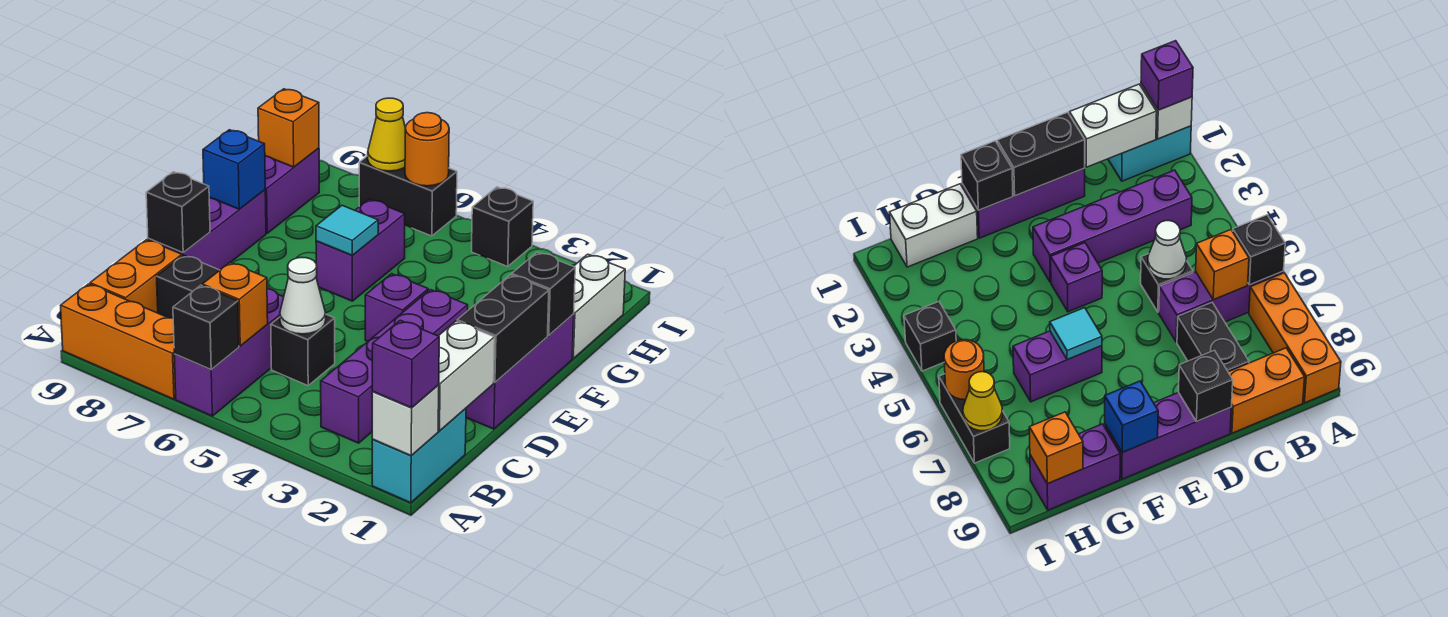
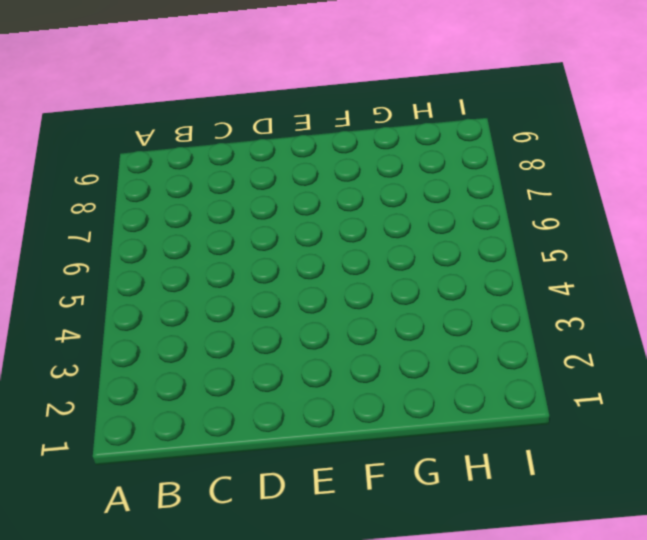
none -> cyan 1x2 brick [372,408,466,503]
none -> purple 1x3 brick [174,289,284,416]
none -> orange 1x3 brick [61,284,176,399]

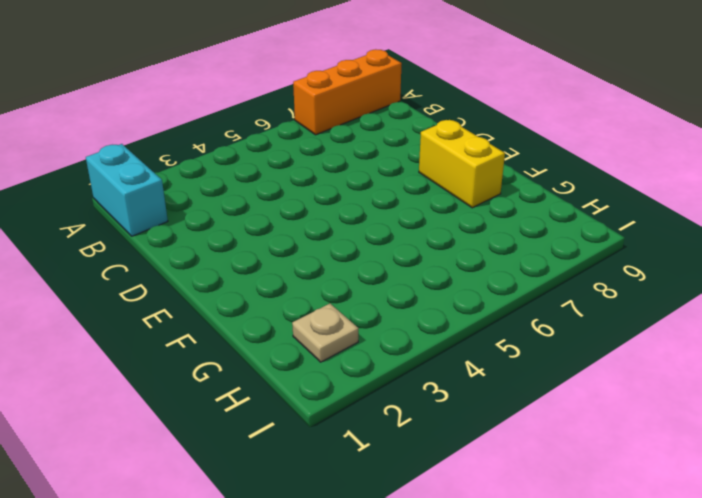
yellow 1x2 brick [419,120,505,208] -> none
tan 1x1 plate [292,304,358,362] -> none
none -> purple 1x3 brick [174,289,284,416]
none -> purple 1x4 brick [321,290,468,443]
none -> orange 1x2 brick [90,240,182,313]

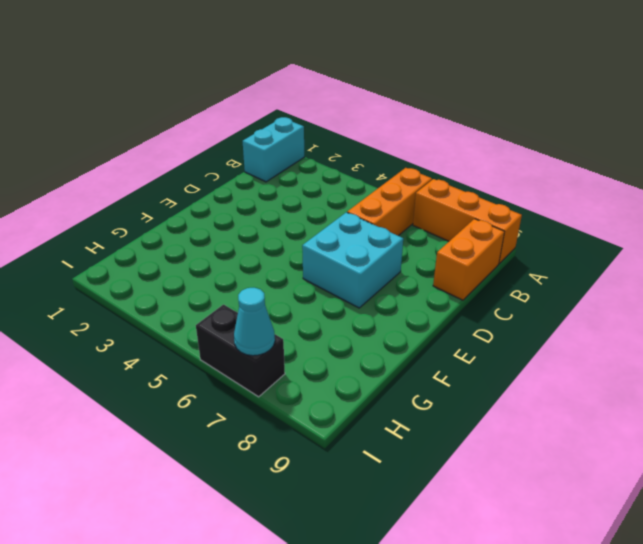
orange 1x3 brick [347,168,432,236] -> purple 1x3 brick [174,289,284,416]
cyan 2x2 brick [302,212,403,308] -> none
cyan 1x1 cone [234,288,275,356] -> yellow 1x1 cone [368,98,405,171]
none -> purple 1x4 brick [321,290,468,443]
none -> black 1x1 brick [271,315,335,385]
none -> black 1x2 brick [157,255,220,318]

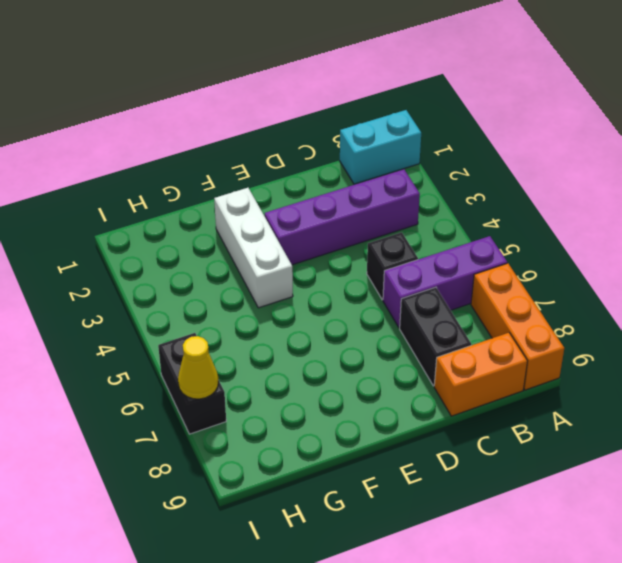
white 1x3 brick [214,188,293,308] -> none
none -> purple 1x3 brick [466,314,574,429]
none -> purple 1x3 brick [148,190,266,270]
none -> purple 1x1 brick [365,274,428,341]

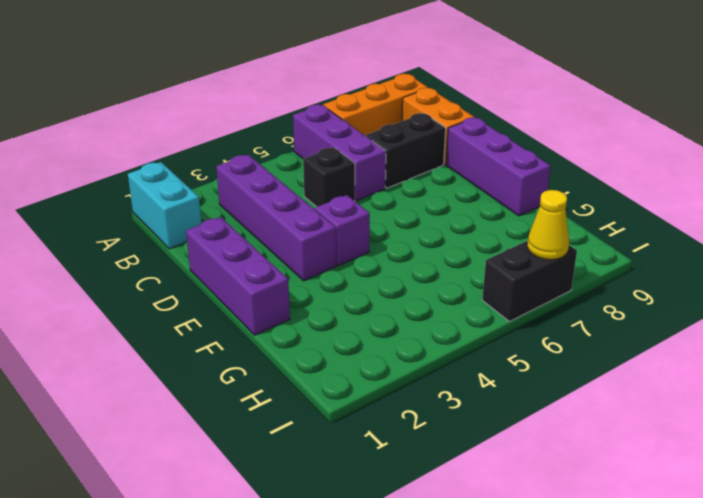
none -> purple 1x2 brick [316,199,405,301]
none -> white 1x2 brick [572,254,625,358]
none -> purple 1x2 brick [265,148,319,233]

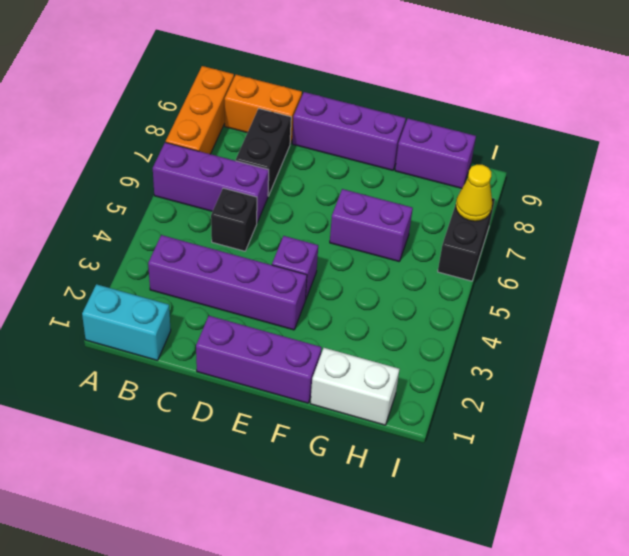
none -> black 1x1 brick [472,187,533,266]
none -> white 1x1 brick [372,385,439,456]
none -> black 1x1 brick [173,285,239,370]

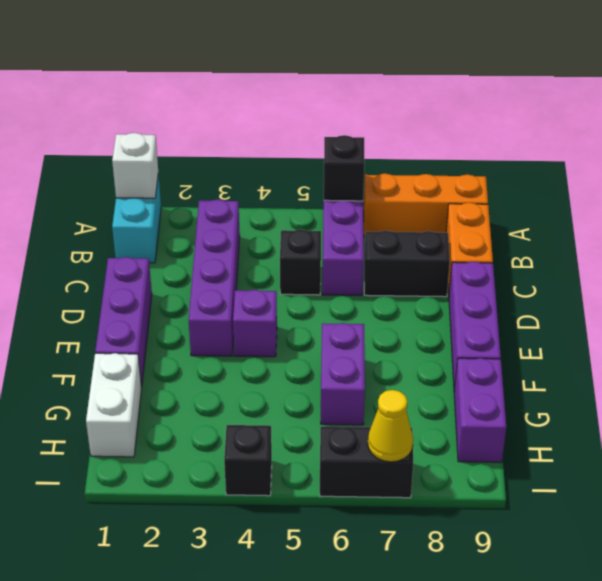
none -> white 1x2 brick [438,321,495,431]
none -> orange 1x1 brick [202,263,268,346]
none -> white 1x1 cone [280,257,326,334]

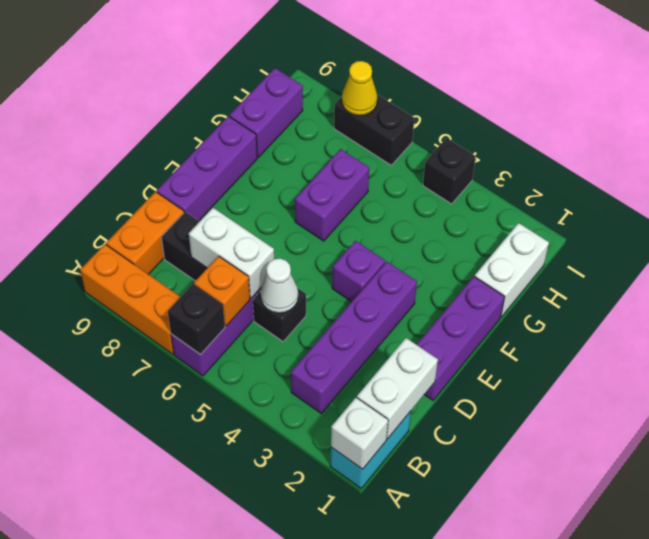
white 1x2 brick [189,208,274,298] -> none
none -> black 1x2 brick [457,275,549,382]
none -> black 1x1 brick [146,172,210,252]
none -> black 1x1 brick [512,252,575,335]

